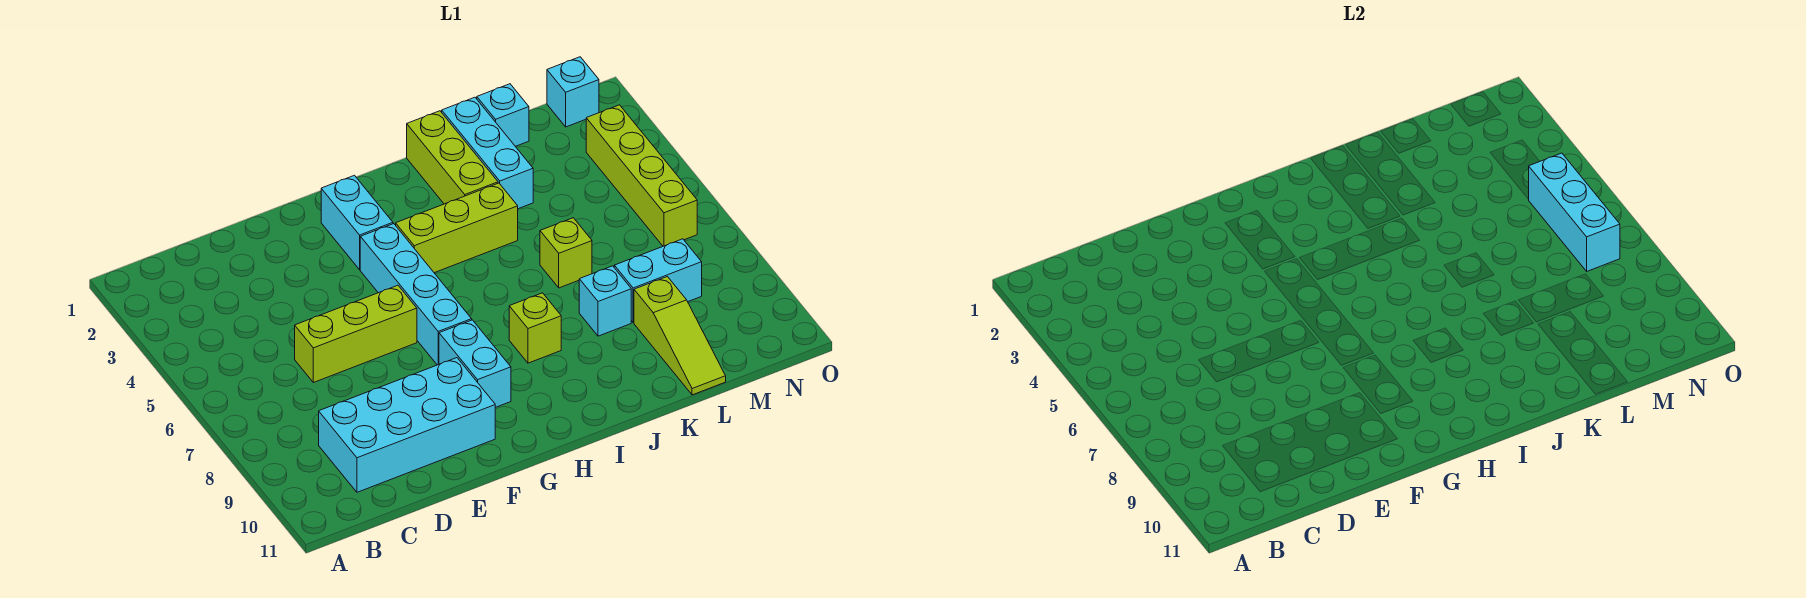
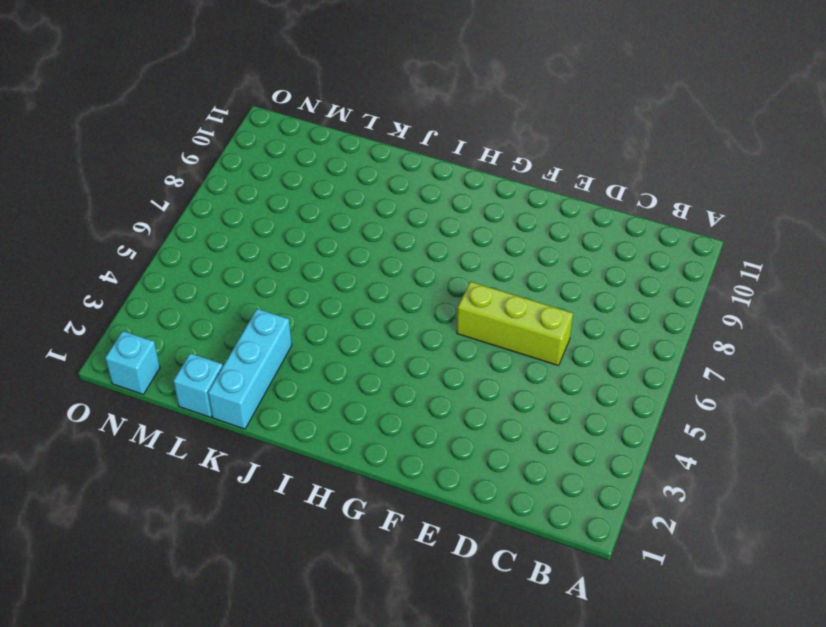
none -> cyan 2x4 brick [319,358,495,492]
none -> cyan 1x2 brick [321,175,393,270]
none -> cyan 1x4 brick [360,224,472,365]

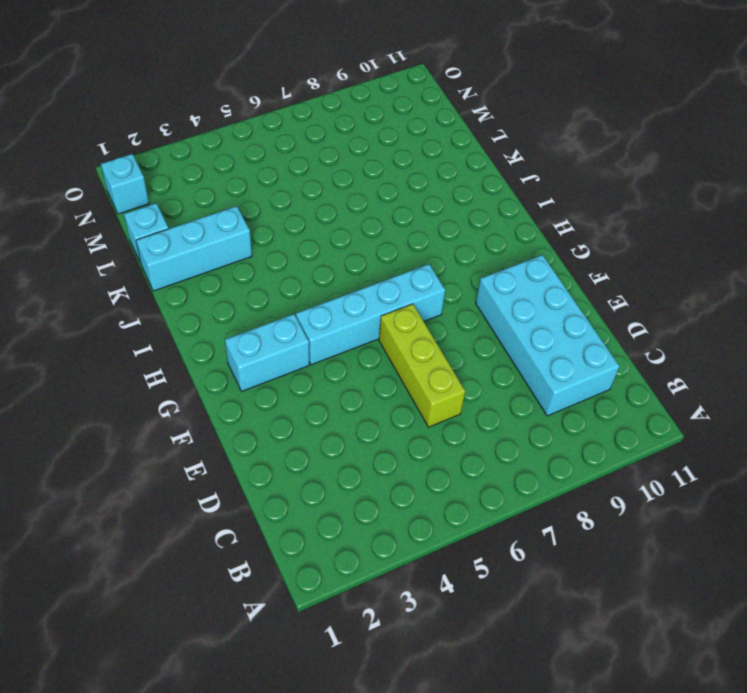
none -> cyan 1x2 brick [439,320,511,408]
none -> lime 1x3 brick [396,183,518,273]
none -> lime 1x1 brick [509,293,561,363]

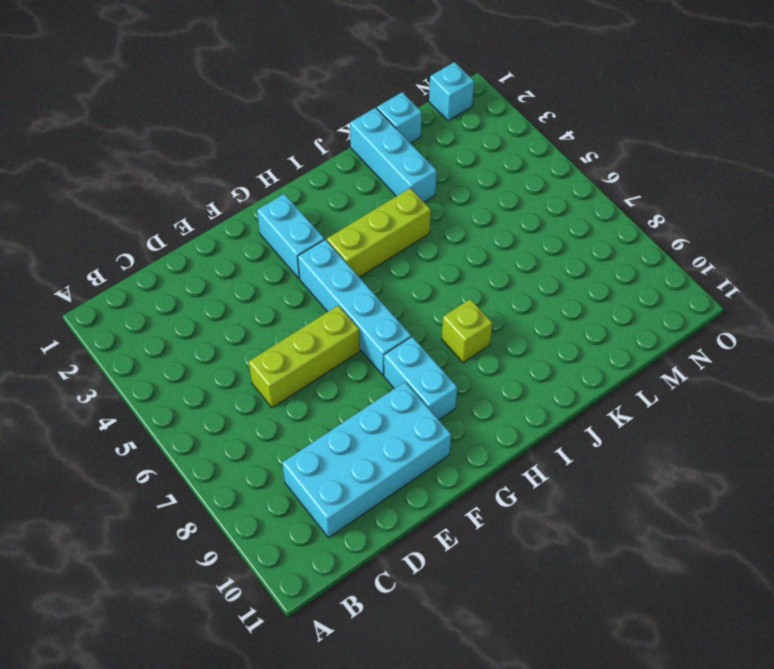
none -> lime 1x3 brick [407,111,498,204]
none -> lime 1x1 brick [540,218,592,288]
none -> cyan 1x1 brick [579,266,631,336]

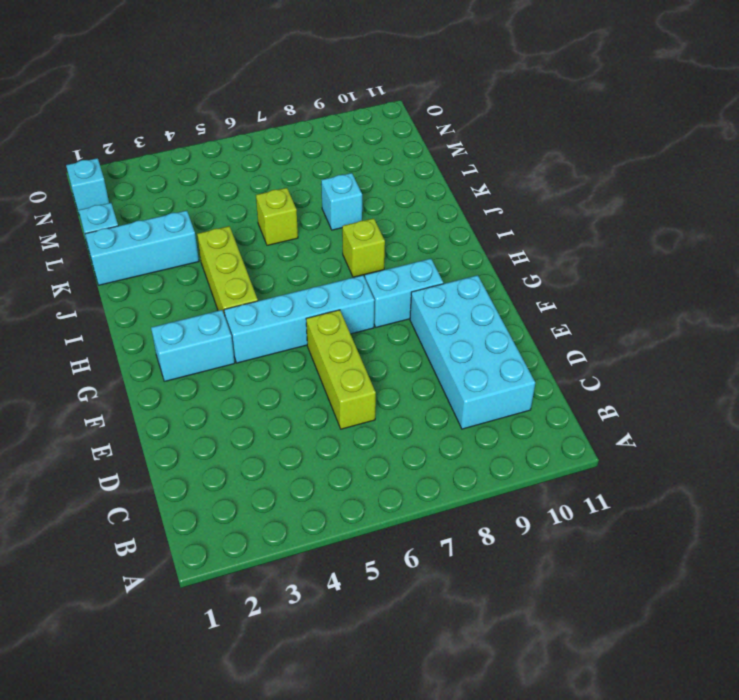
none -> lime 1x3 brick [407,111,498,204]
none -> cyan 1x2 brick [614,239,702,323]
none -> lime 1x3 slope [634,277,726,395]

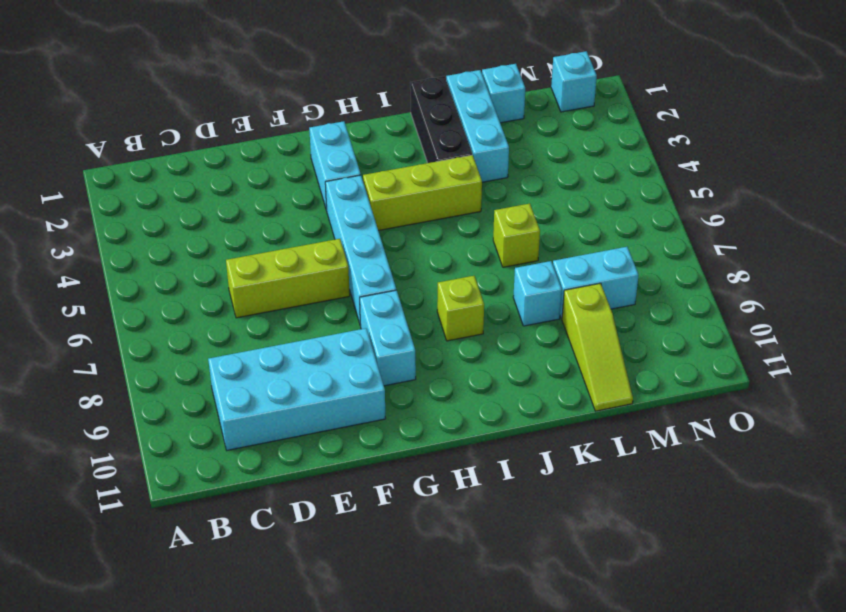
black 1x3 brick [410,76,472,163] -> lime 1x3 brick [407,111,498,204]
none -> lime 1x4 brick [586,105,697,246]
none -> cyan 1x3 brick [1528,153,1620,271]

